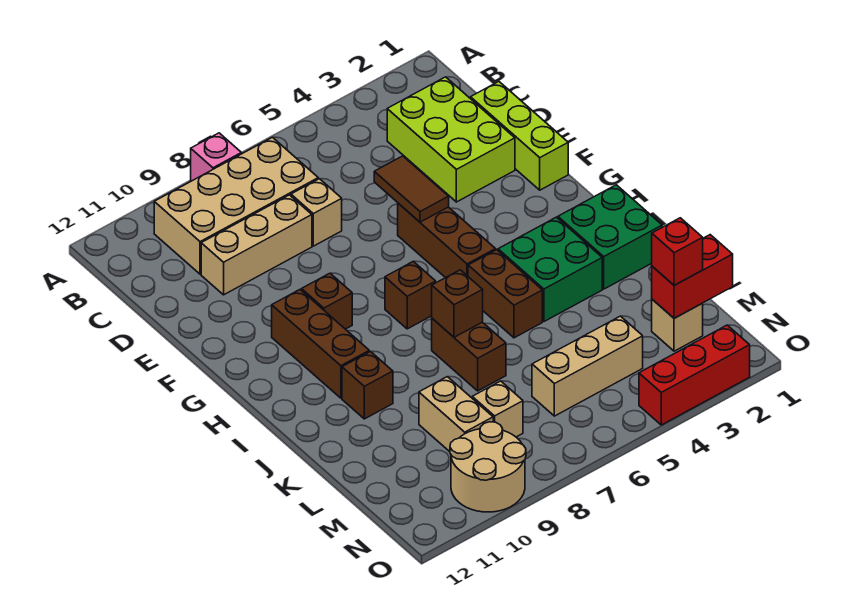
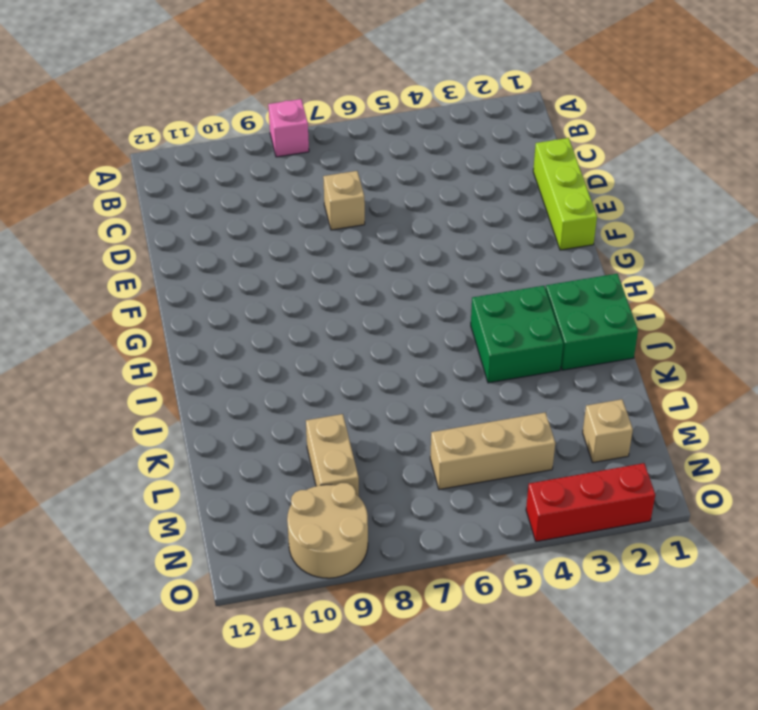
none -> tan 2x4 brick [154,137,318,274]
none -> lime 2x3 brick [387,77,515,202]
none -> tan 1x3 brick [201,195,312,295]

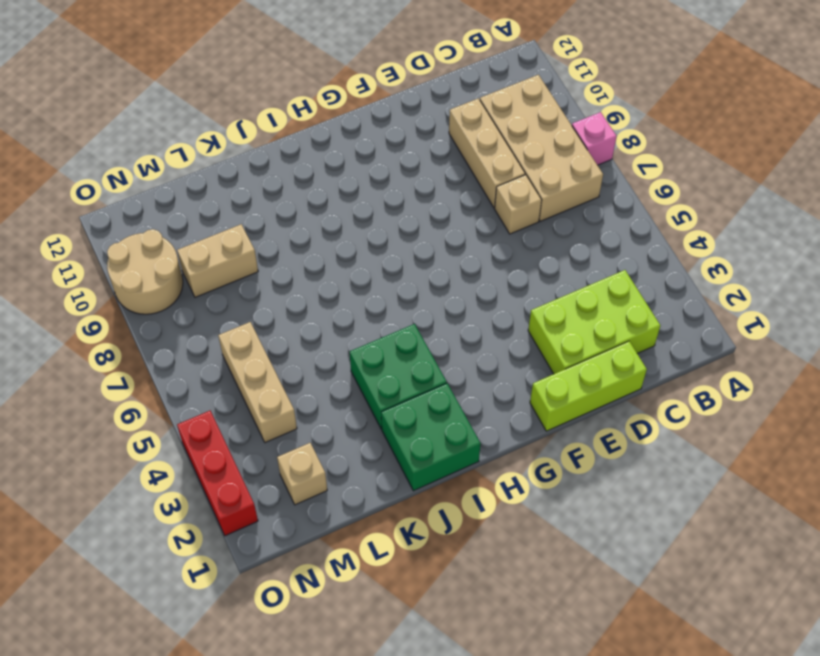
none -> brown 1x3 brick [398,203,496,278]
none -> brown 1x1 brick [302,273,352,329]
none -> brown 1x3 brick [272,290,369,398]

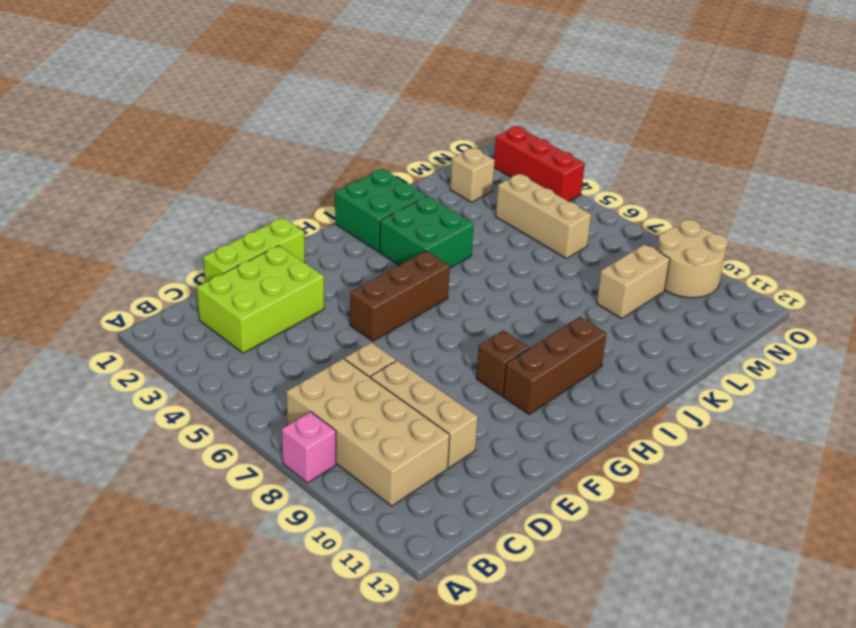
none -> brown 1x1 brick [385,261,436,329]
none -> brown 1x2 brick [468,250,542,338]
none -> brown 1x2 brick [432,318,506,391]

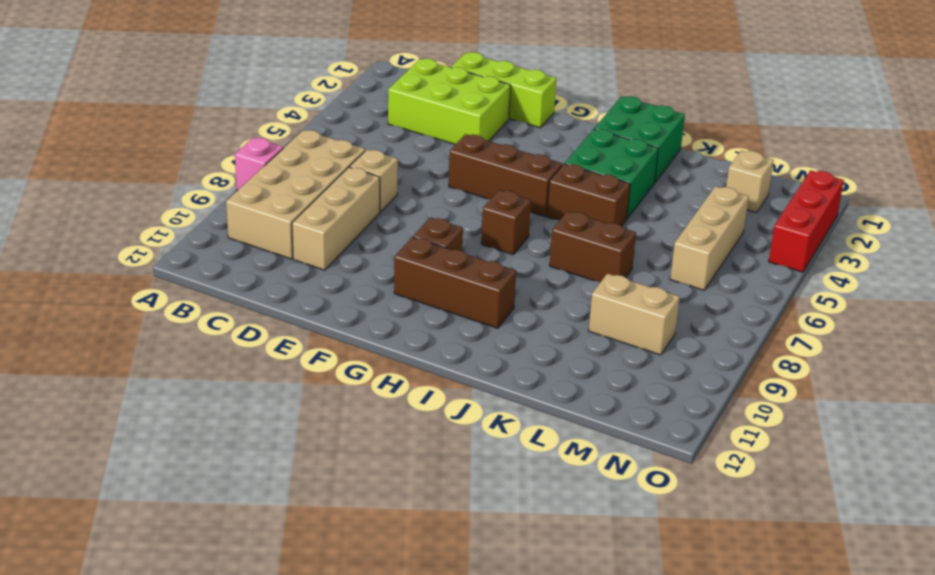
none -> brown 1x1 brick [342,352,393,419]
none -> tan 1x1 brick [472,381,523,437]
none -> tan 2x2 round brick [450,422,526,512]

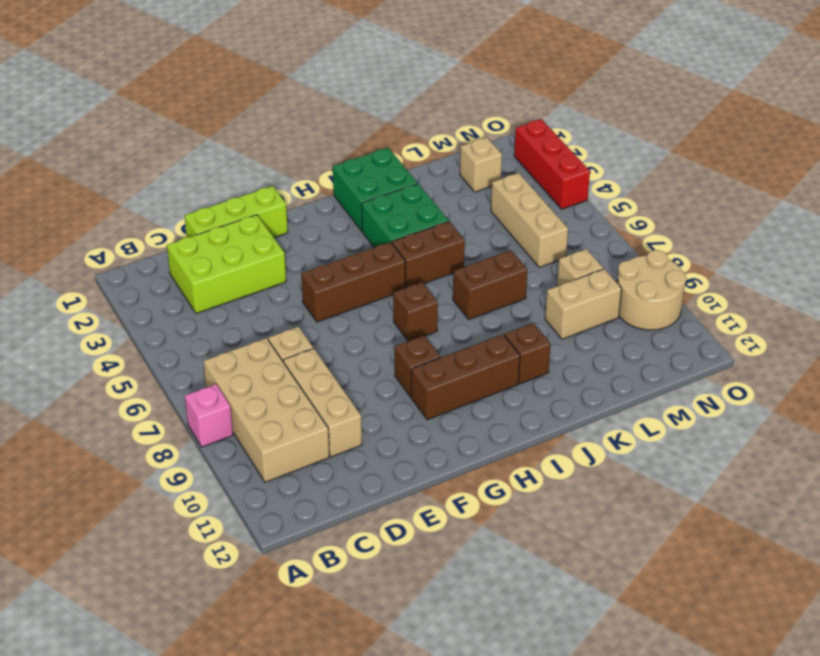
none -> brown 1x2 tile [374,156,449,222]
none -> brown 1x1 brick [432,270,483,337]
none -> red 1x2 brick [652,235,733,318]

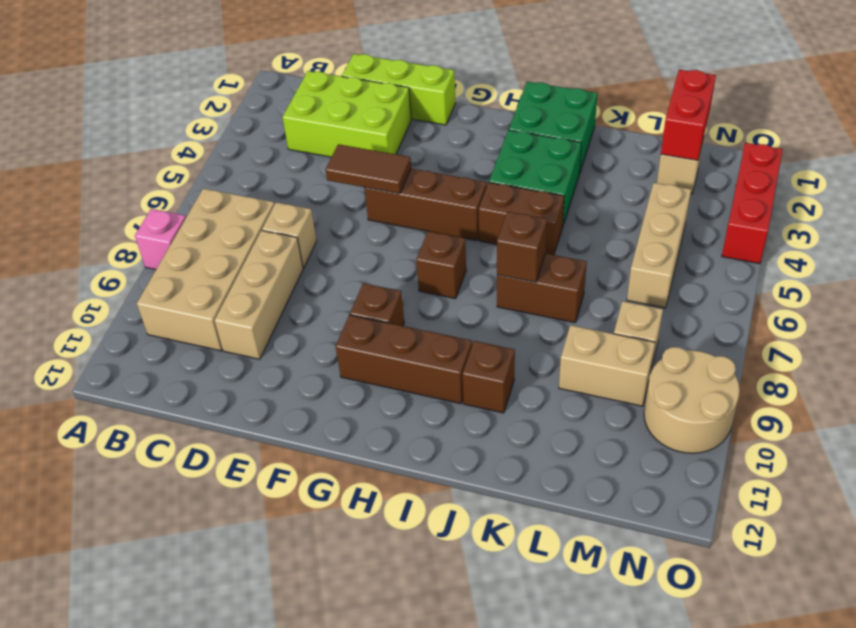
none -> red 1x1 brick [652,218,703,285]

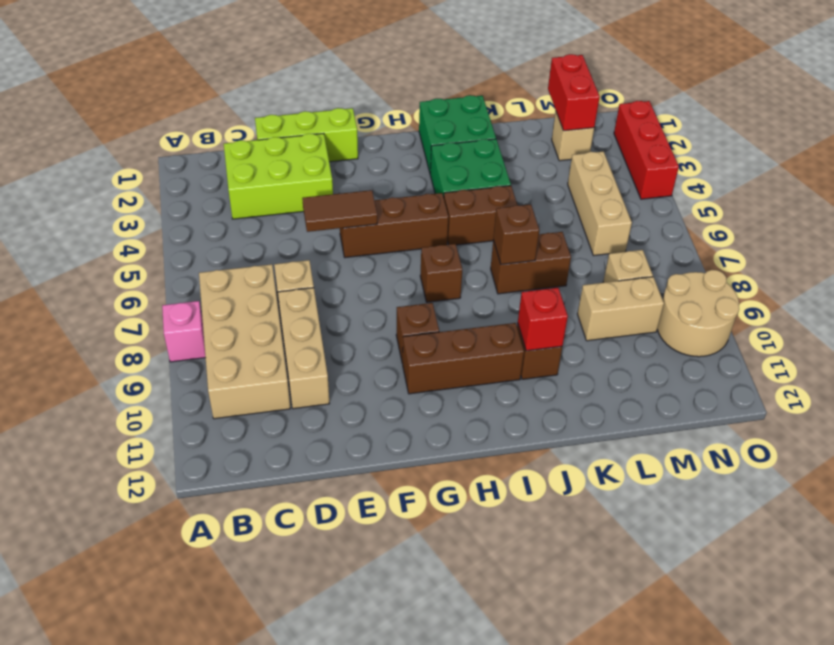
red 1x1 brick [518,288,568,351] -> red 1x1 brick moved to [652,218,703,285]

